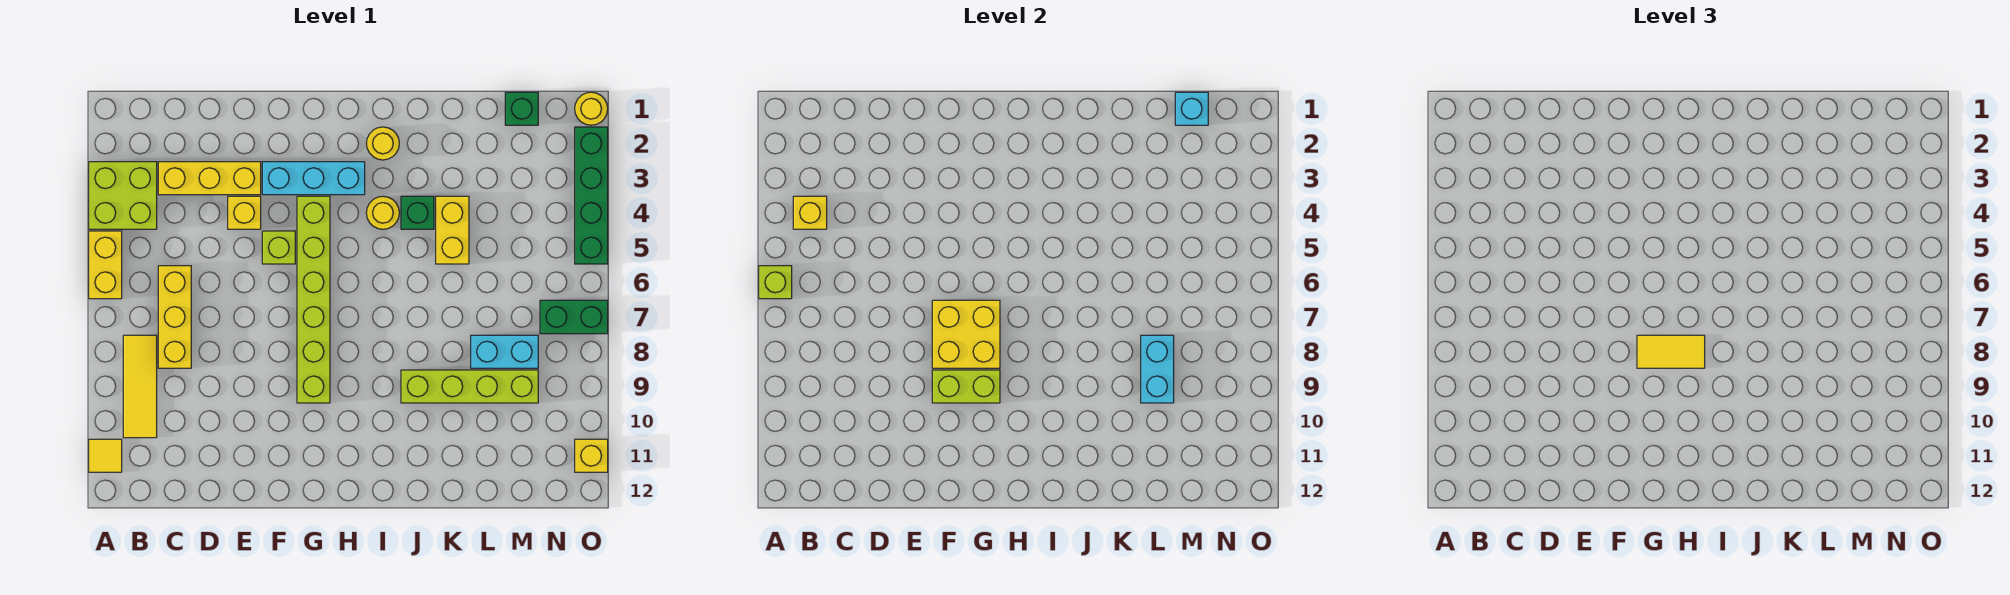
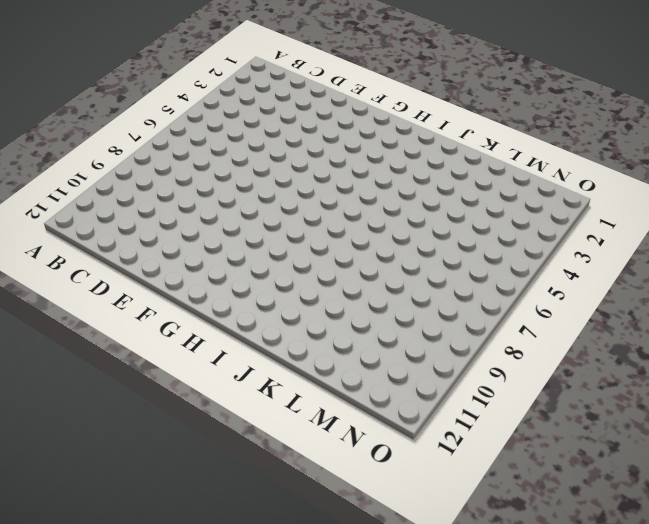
none -> lime 2x2 brick [89,162,157,229]
none -> yellow 1x2 brick [89,231,122,299]
none -> yellow 1x1 tile [89,439,122,472]

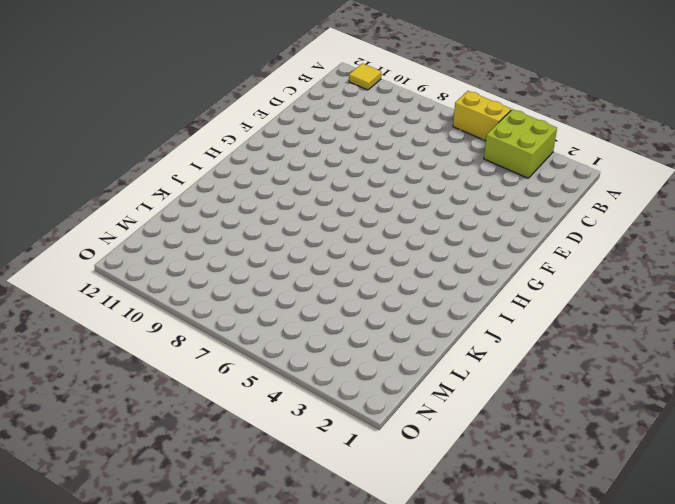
none -> yellow 1x3 tile [123,335,157,438]
none -> yellow 1x3 brick [158,162,261,195]
none -> yellow 1x3 brick [158,266,191,368]

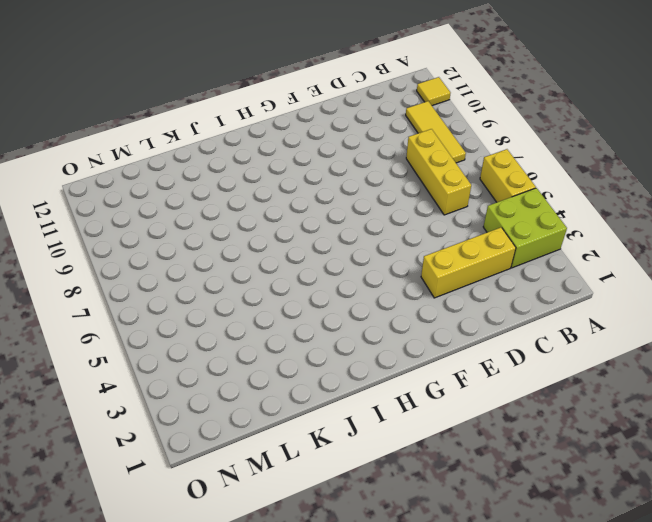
none -> yellow 1x1 brick [228,196,261,229]
none -> cyan 1x3 brick [262,162,365,195]
none -> lime 1x1 brick [262,231,295,264]

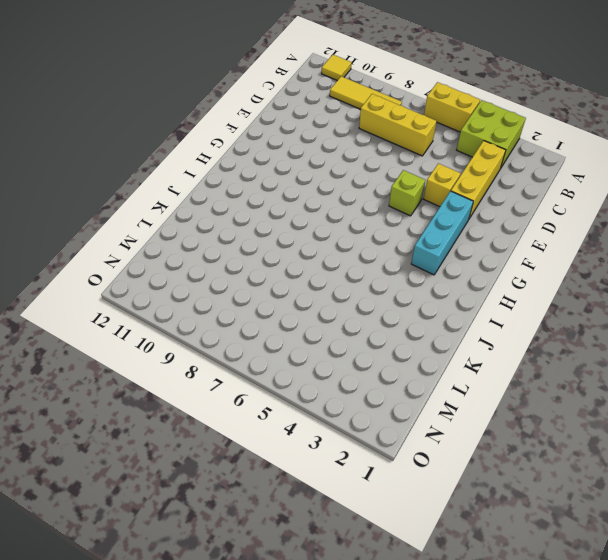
none -> lime 1x6 brick [297,196,330,403]
none -> yellow 1x1 round brick [366,127,399,160]
none -> yellow 1x1 round brick [366,196,399,229]

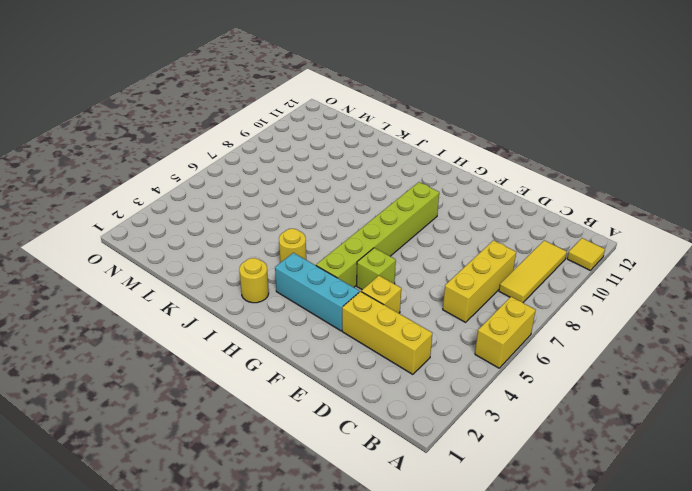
none -> lime 2x2 brick [89,162,157,229]
none -> green 1x1 brick [401,196,434,229]
none -> lime 1x4 brick [401,370,538,403]

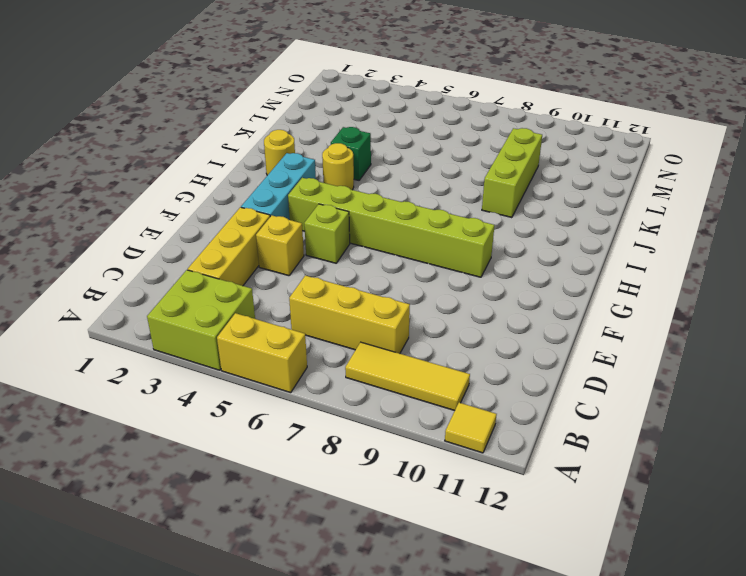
lime 1x3 brick [482,128,542,218] -> lime 1x4 brick [401,370,538,403]
none -> yellow 1x2 brick [436,196,469,264]
none -> cyan 1x2 brick [471,335,538,368]
none -> green 1x1 brick [505,92,538,125]

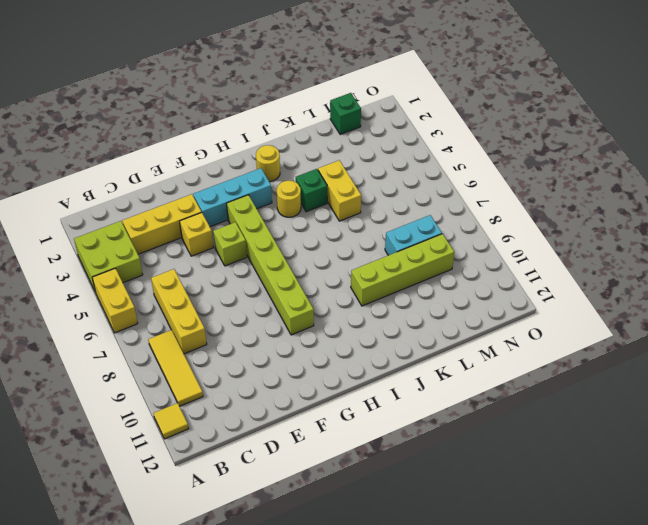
none -> green 1x2 brick [540,300,608,334]
none -> yellow 1x1 round brick [575,92,608,125]
none -> green 1x4 brick [575,127,608,264]

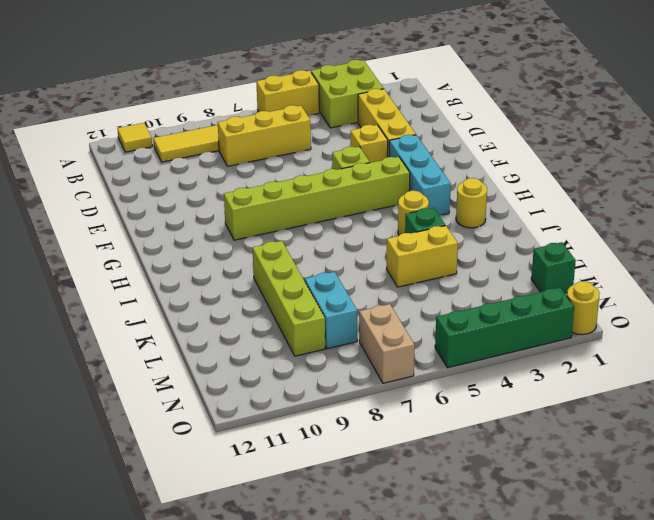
tan 1x2 brick [359,304,415,383] -> green 1x2 brick [540,300,608,334]
none -> yellow 1x1 brick [575,439,608,472]
none -> lime 1x1 brick [759,266,792,299]
none -> yellow 1x1 brick [793,196,827,229]

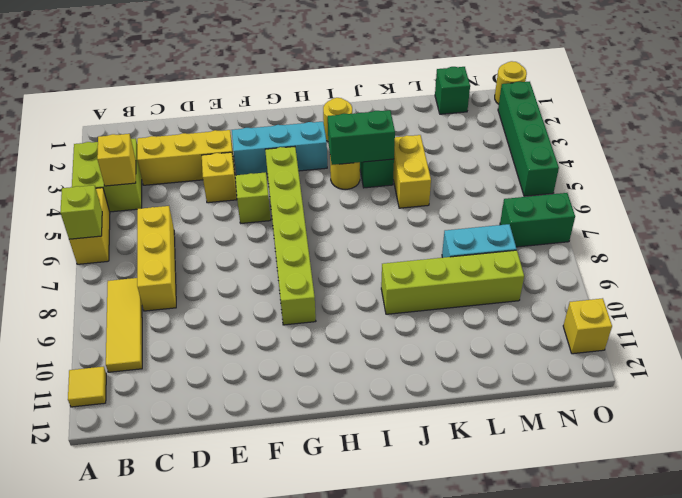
green 1x2 brick [328,110,395,165] -> none
none -> yellow 2x2 brick [932,300,1000,368]
none -> lime 1x2 brick [932,370,1000,403]
none -> cyan 1x2 brick [1141,335,1174,403]

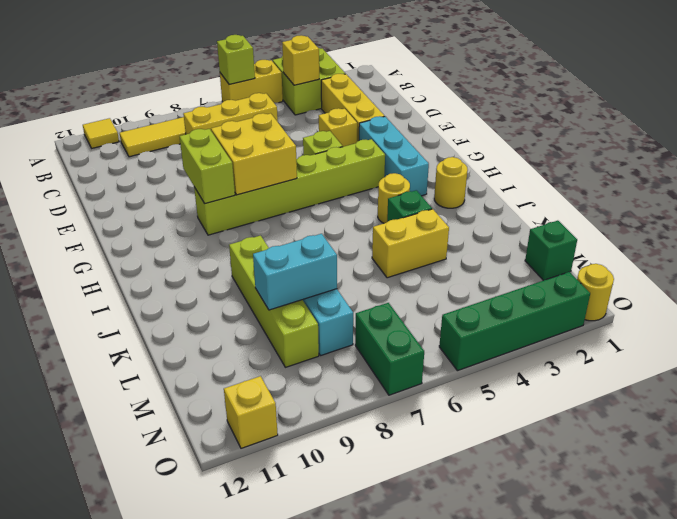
none -> cyan 1x1 brick [1175,92,1208,125]
none -> yellow 1x2 tile [1637,335,1705,368]

